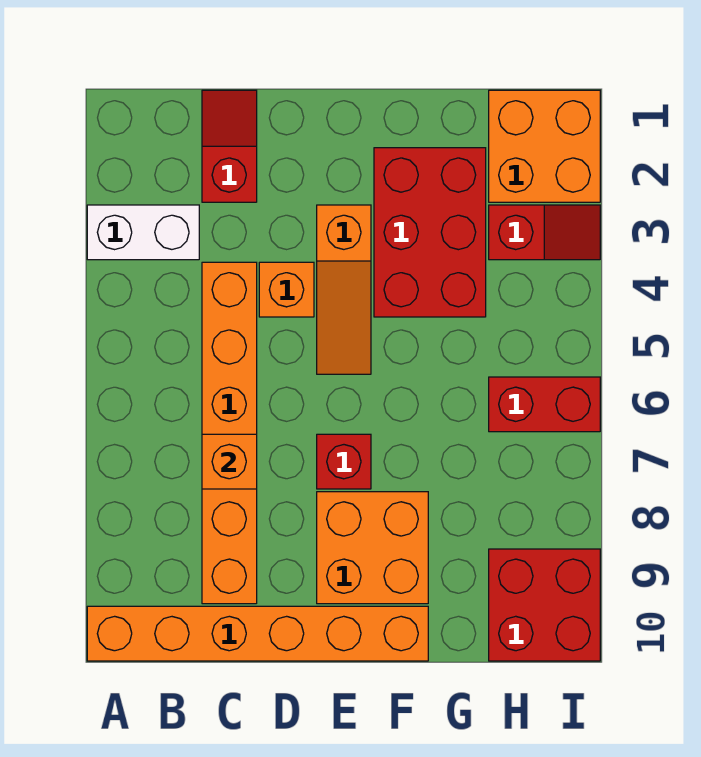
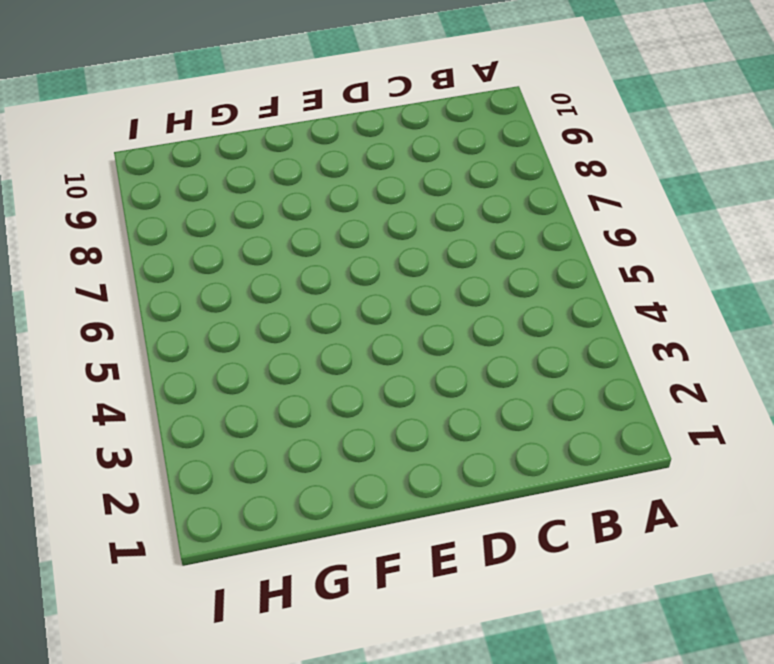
none -> white 1x2 brick [87,205,199,260]
none -> orange 1x6 brick [87,606,428,661]
none -> red 1x2 slope [202,90,257,202]

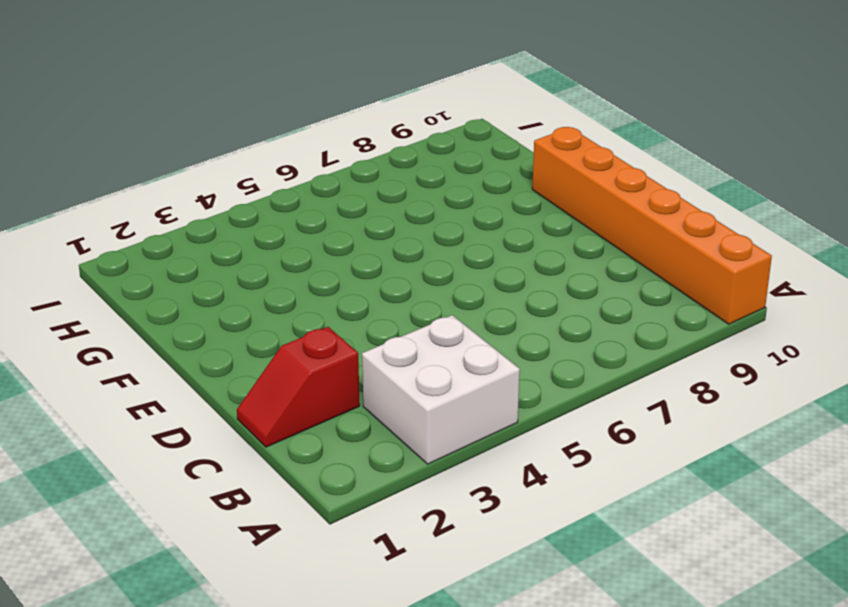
white 2x2 brick [362,315,520,464] -> white 1x2 brick [87,205,199,260]
none -> orange 1x6 brick [202,262,257,604]
none -> orange 1x1 brick [259,262,314,317]
none -> orange 1x3 slope [317,205,371,374]

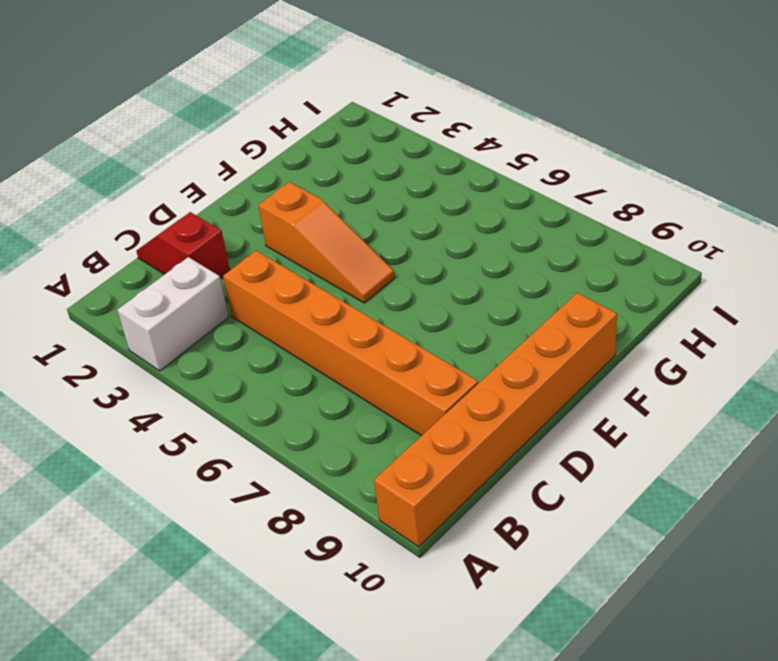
none -> orange 1x1 brick [259,262,314,317]
none -> red 1x1 brick [317,434,371,489]
none -> orange 2x2 brick [317,492,428,604]

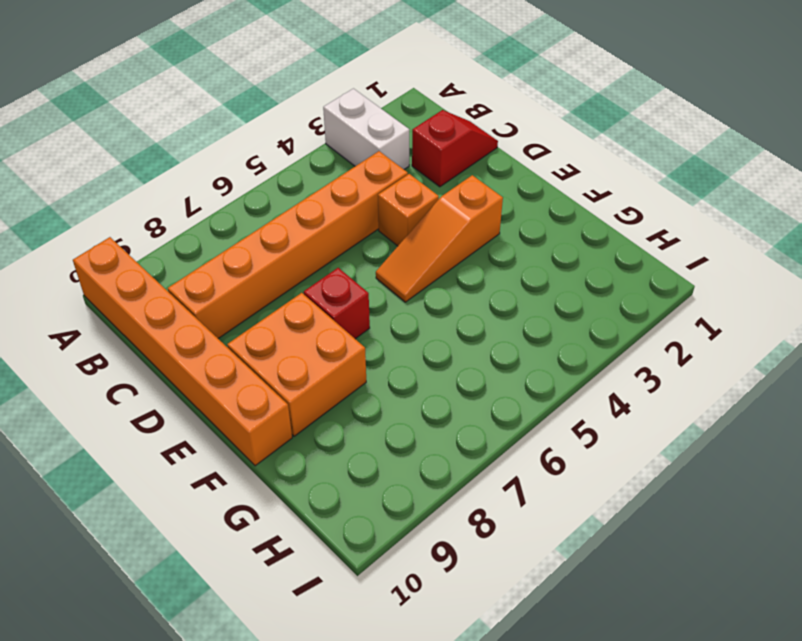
none -> red 2x3 brick [374,148,486,317]
none -> orange 2x2 brick [489,90,600,202]
none -> red 1x2 slope [489,205,600,260]

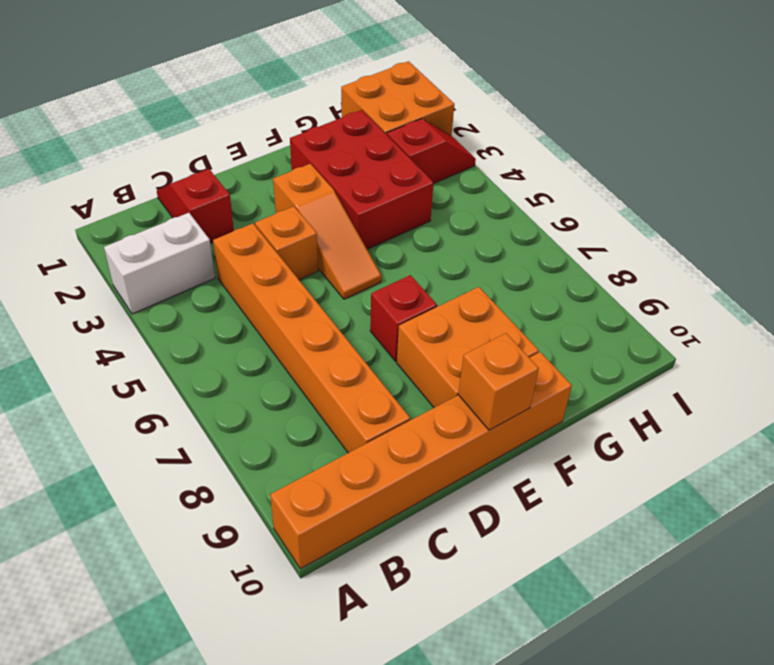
orange 1x1 brick [458,333,539,430] -> orange 1x1 brick moved to [202,434,257,489]
none -> red 1x2 brick [489,377,600,432]
none -> red 2x2 brick [489,549,600,661]

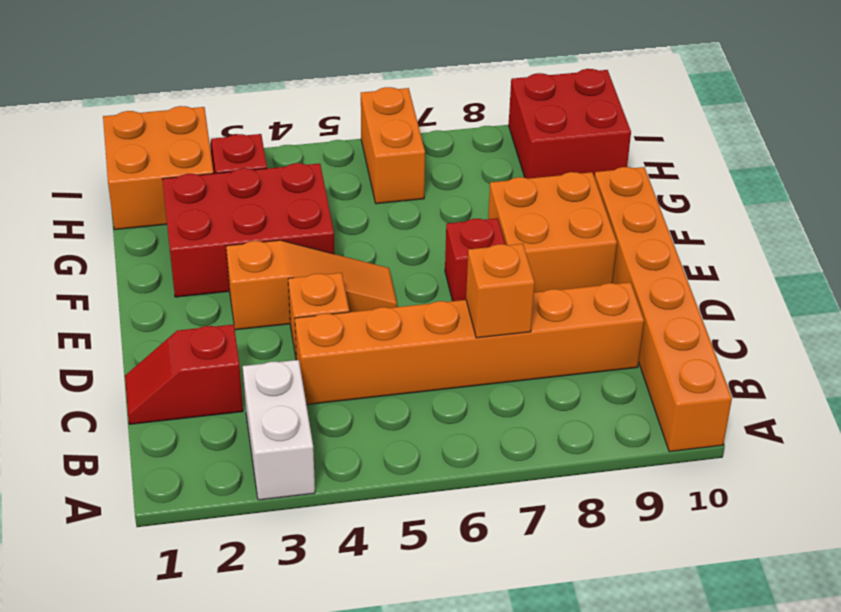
orange 1x2 brick [361,87,425,204] -> red 1x2 brick [489,377,600,432]

